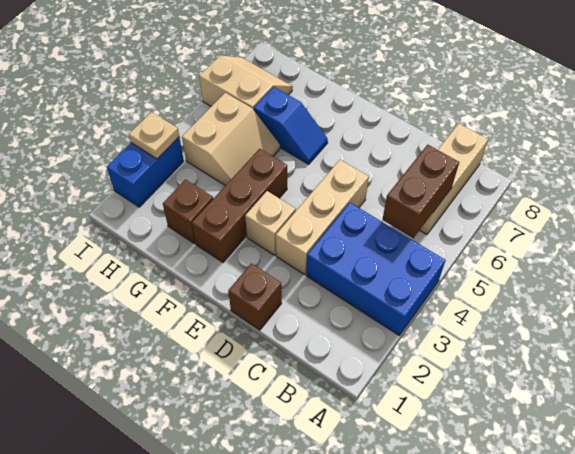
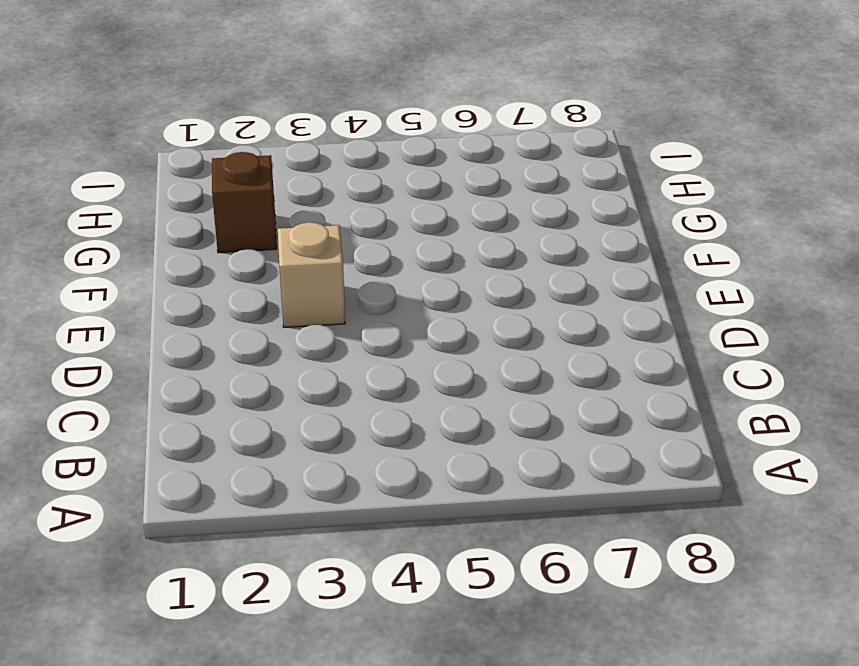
none -> blue 2x3 brick [306,203,445,336]
none -> tan 1x3 brick [420,124,488,235]
none -> brown 1x1 brick [228,263,282,330]

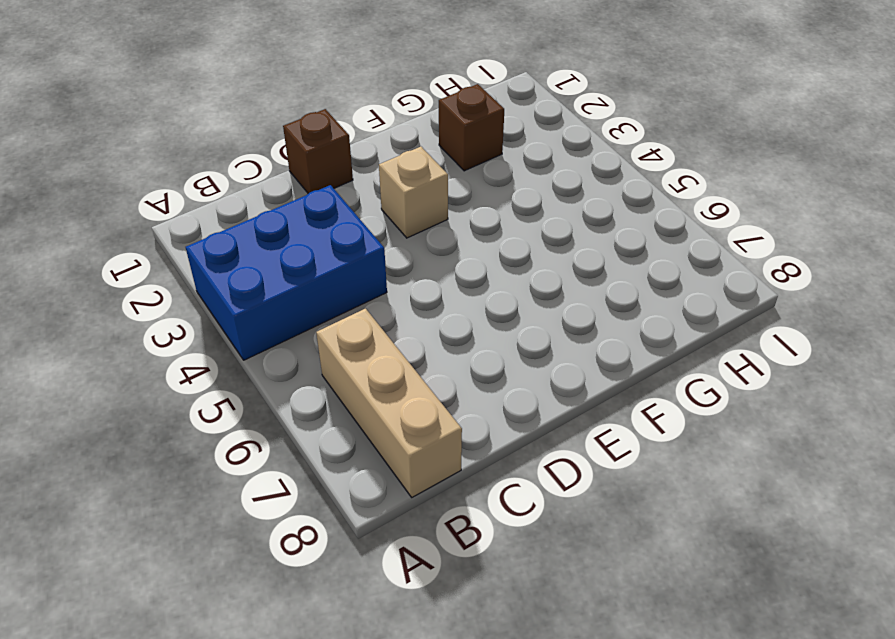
none -> tan 1x3 brick [276,160,369,275]
none -> brown 1x3 brick [192,149,287,262]
none -> blue 1x2 slope [254,87,328,164]

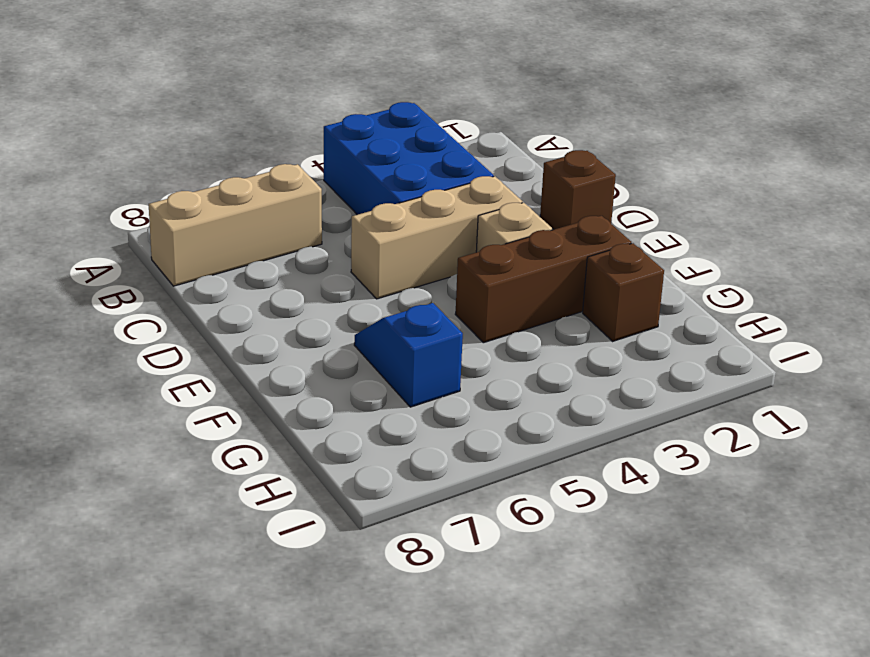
none -> tan 2x2 slope [182,93,280,186]
none -> tan 2x2 slope [199,55,293,110]
none -> blue 1x2 brick [107,137,184,207]

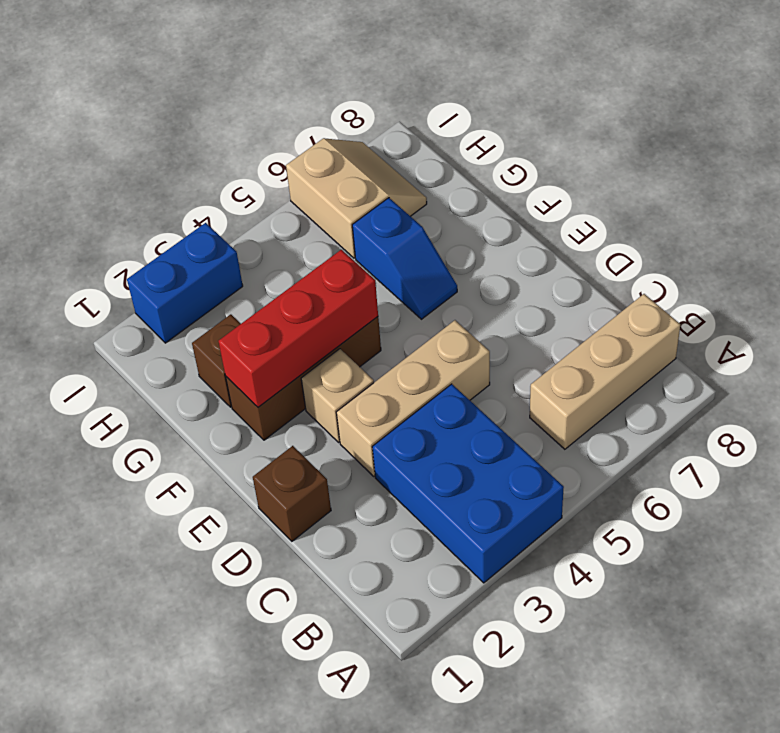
red 1x3 brick [218,250,378,407] -> none
none -> tan 2x2 slope [182,93,280,186]
none -> brown 1x2 brick [383,145,459,238]
none -> tan 1x1 plate [129,112,179,159]

